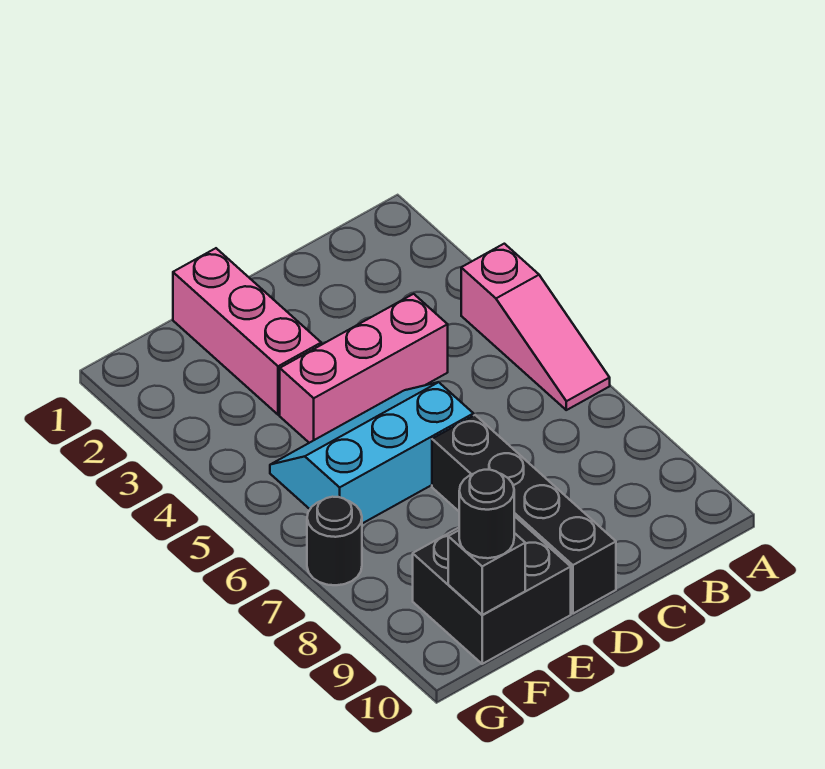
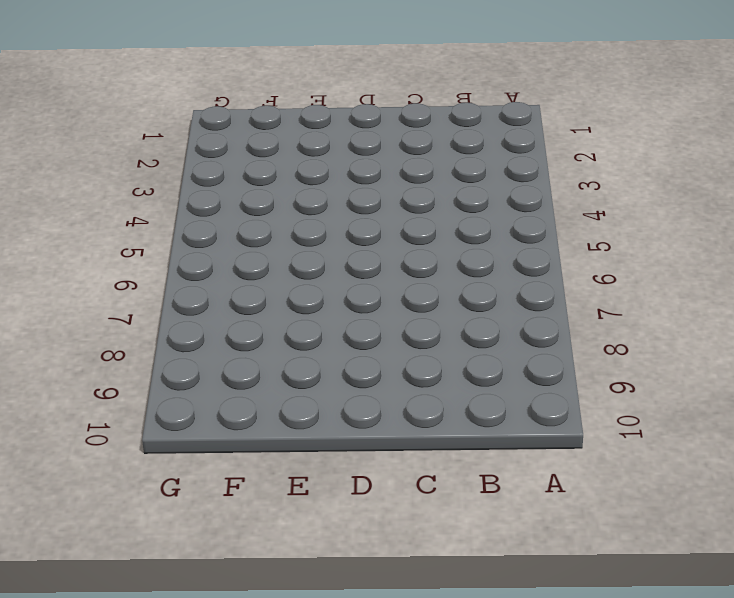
none -> pink 1x3 slope [461,244,610,410]
none -> pink 1x3 brick [280,294,448,443]

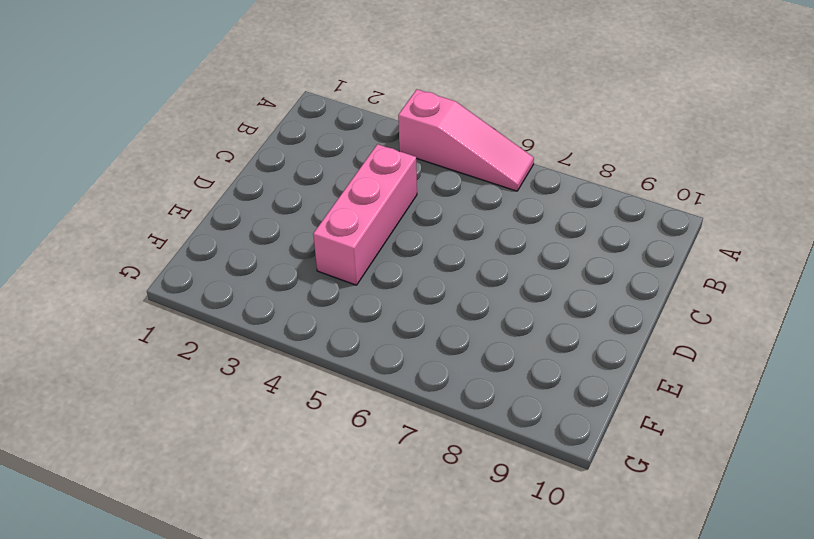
none -> cyan 2x3 slope [270,382,474,523]
none -> black 1x4 brick [432,415,616,614]

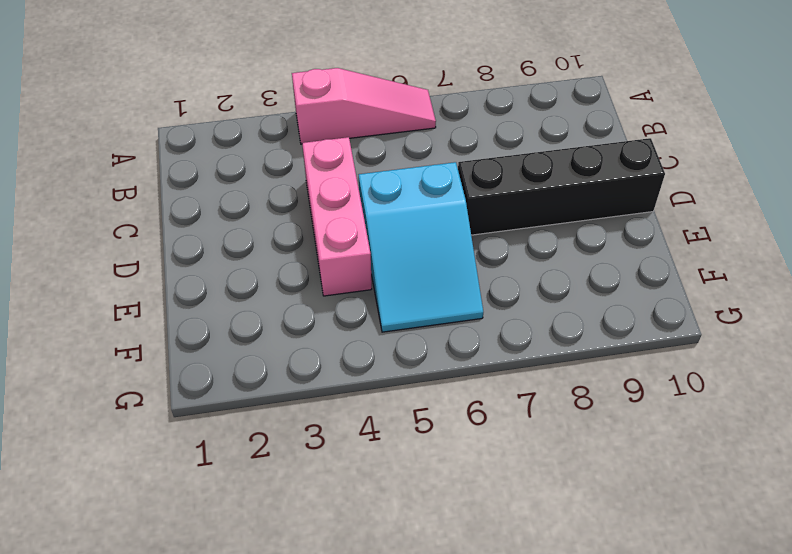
cyan 2x3 slope [359,162,483,332] -> cyan 2x3 slope turned to [270,382,474,523]
none -> pink 1x3 brick [173,248,321,415]
none -> black 2x2 brick [413,516,571,664]

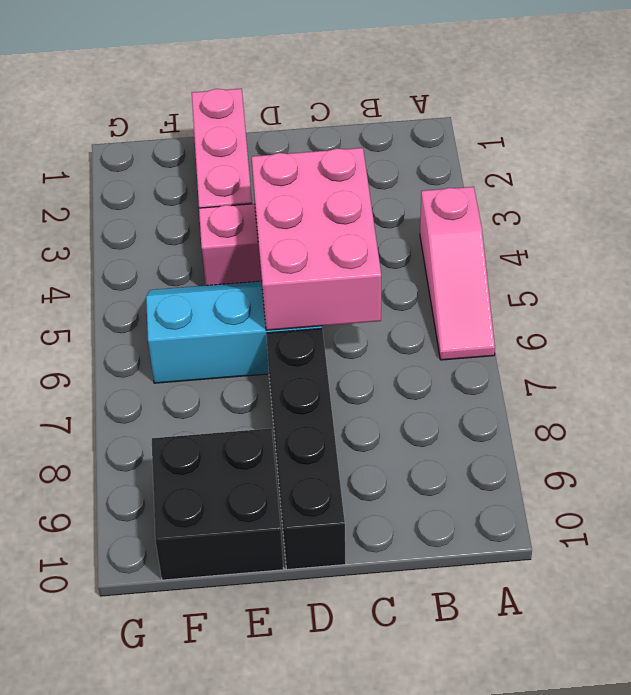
pink 2x3 brick [252,148,381,330] -> none
none -> black 1x1 round brick [307,497,362,585]
none -> black 1x1 brick [448,530,525,615]

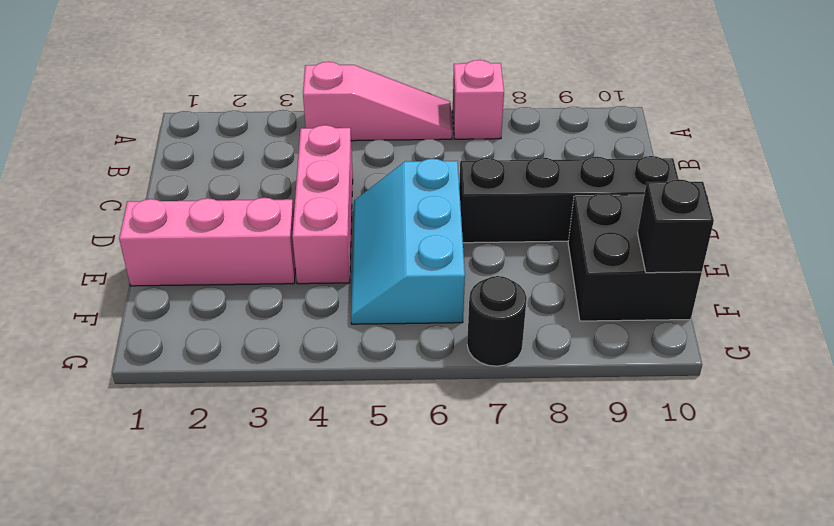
pink 1x1 brick [453,60,504,139] -> none
none -> black 1x1 round brick [459,470,514,558]

